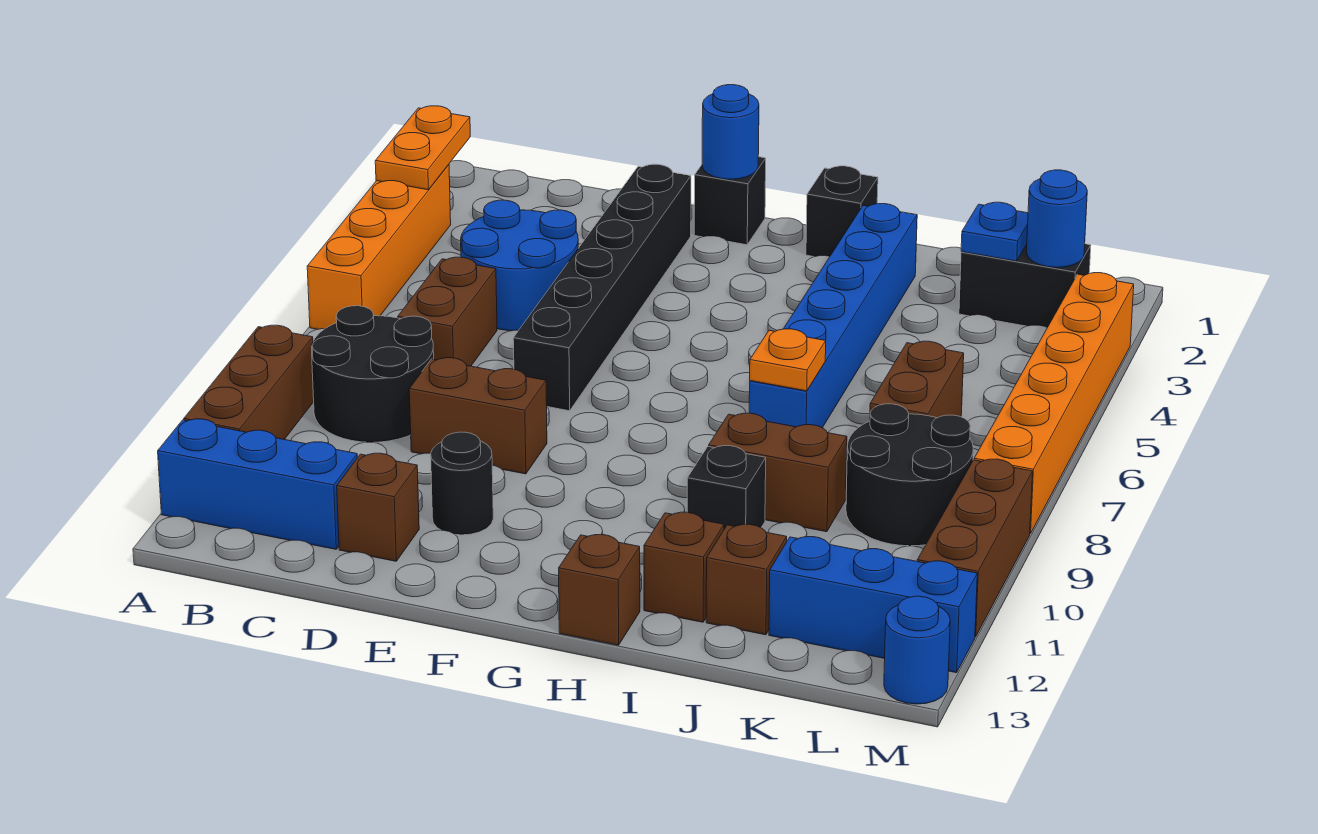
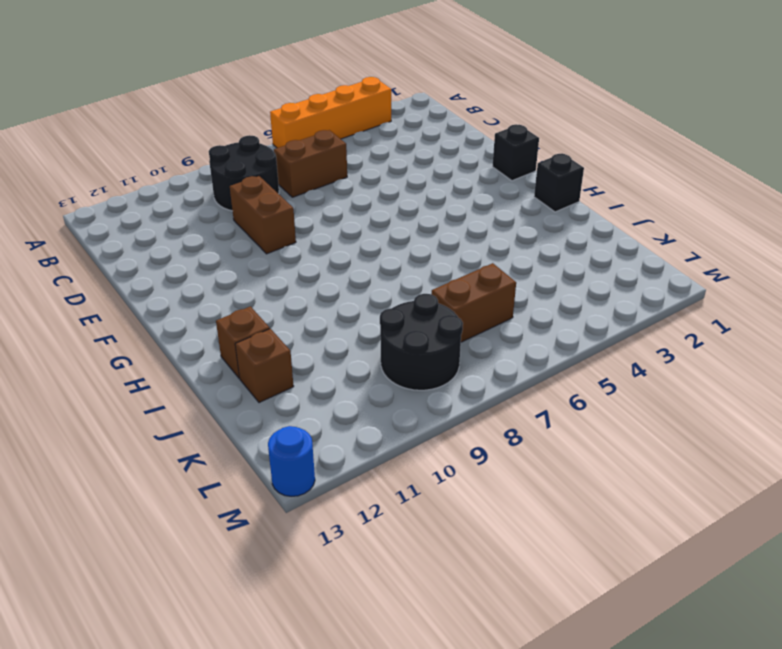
none -> brown 1x3 brick [184,325,314,439]
none -> blue 1x3 brick [158,419,357,549]
none -> blue 2x2 round brick [461,200,578,331]
none -> brown 1x1 brick [337,453,419,561]

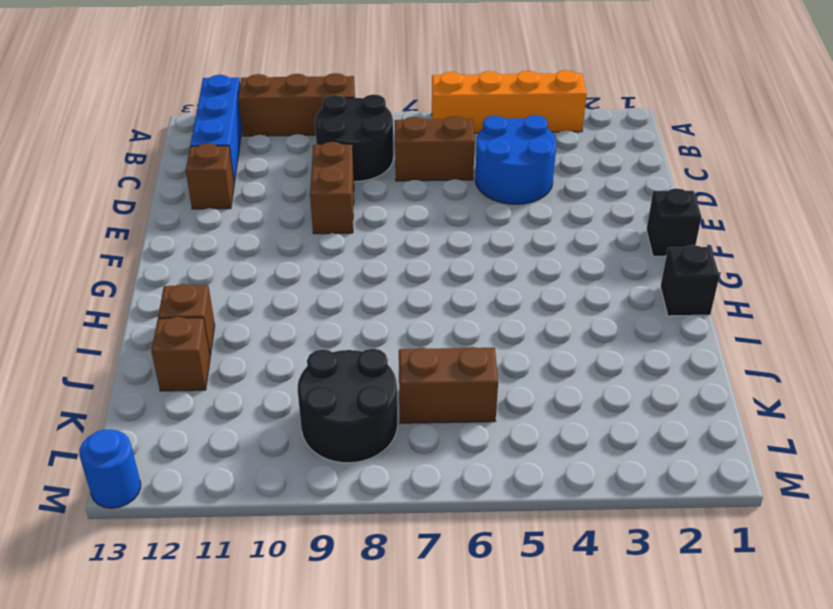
none -> black 1x6 brick [513,164,691,411]
none -> black 1x1 round brick [431,432,493,535]
none -> brown 1x1 brick [559,535,640,645]
none -> blue 1x6 brick [749,204,917,428]

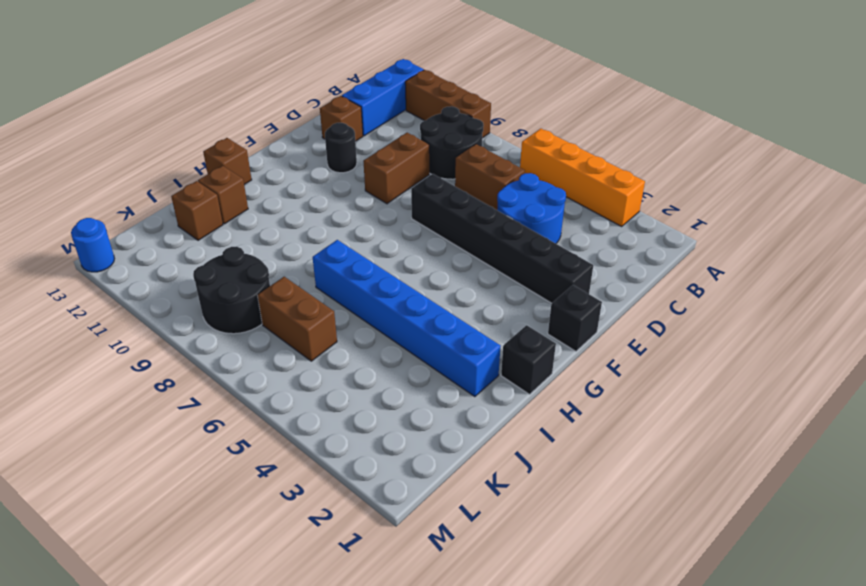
none -> brown 1x2 brick [709,413,847,532]
none -> black 1x1 brick [687,446,766,529]
none -> black 1x2 brick [959,244,1091,327]
none -> blue 1x3 brick [769,537,977,673]

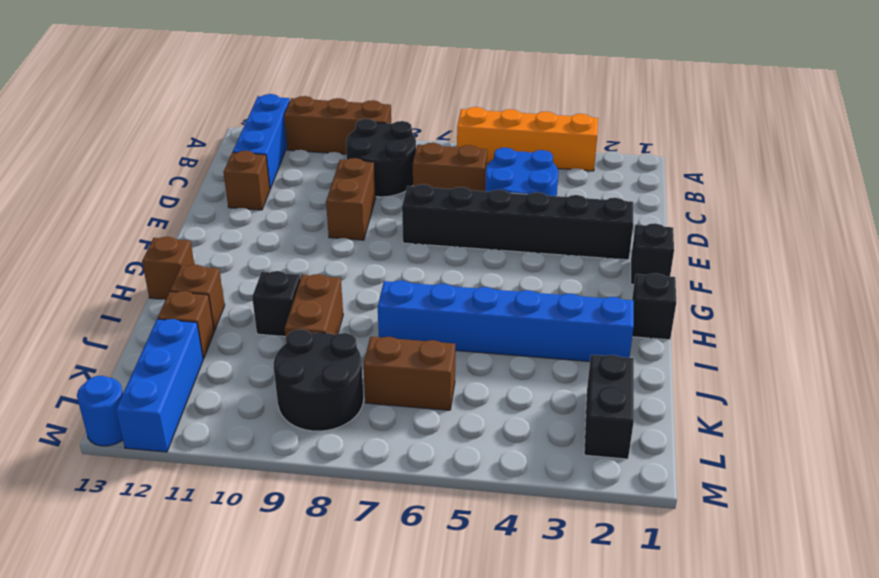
none -> black 1x1 round brick [431,432,493,535]
none -> orange 1x6 brick [974,273,1134,534]
none -> brown 1x3 brick [917,459,1033,637]
none -> orange 1x2 plate [375,106,470,190]

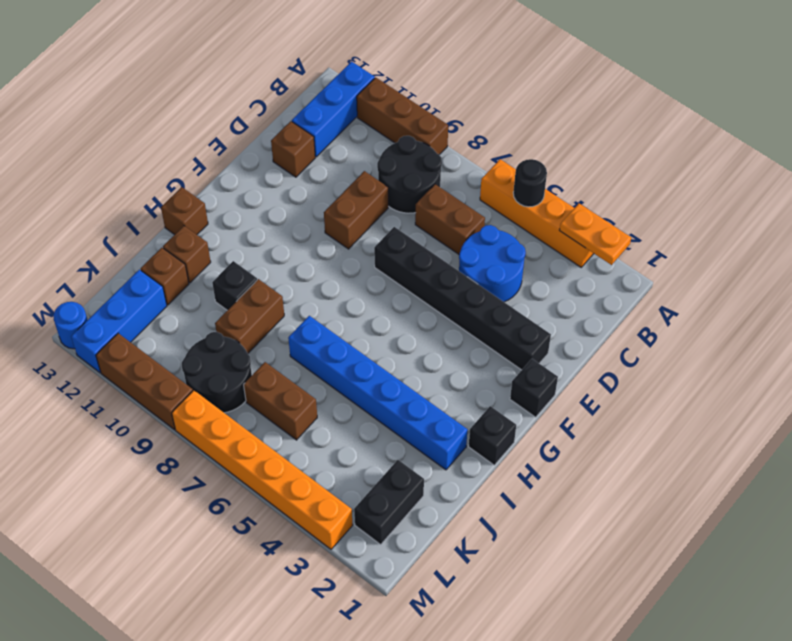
black 1x1 round brick [513,159,547,207] -> black 1x1 round brick moved to [431,432,493,535]
none -> blue 1x1 round brick [702,85,759,179]
none -> orange 1x1 plate [750,329,826,391]
none -> blue 1x1 plate [961,202,1028,261]
none -> blue 1x1 round brick [1026,170,1087,268]

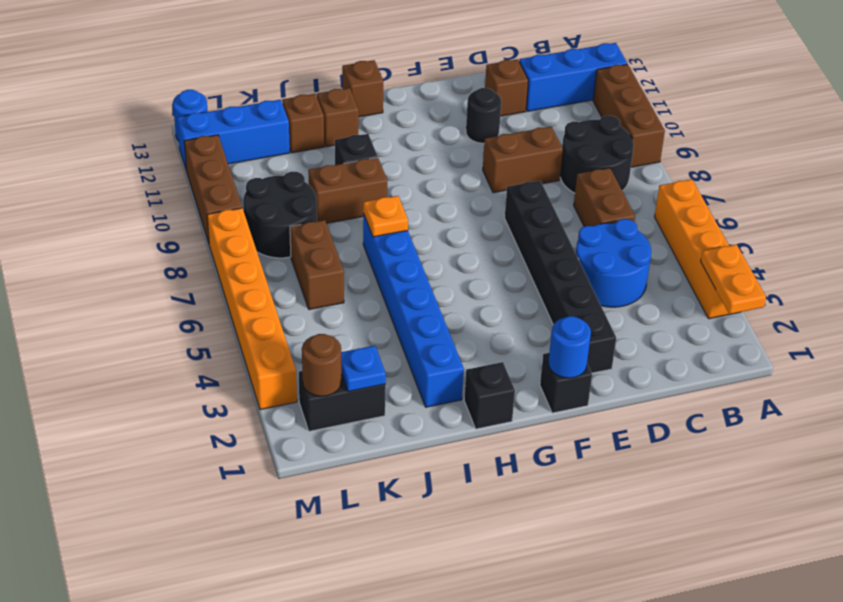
brown 1x1 round brick [302,334,342,396] -> blue 1x1 round brick [1026,170,1087,268]

